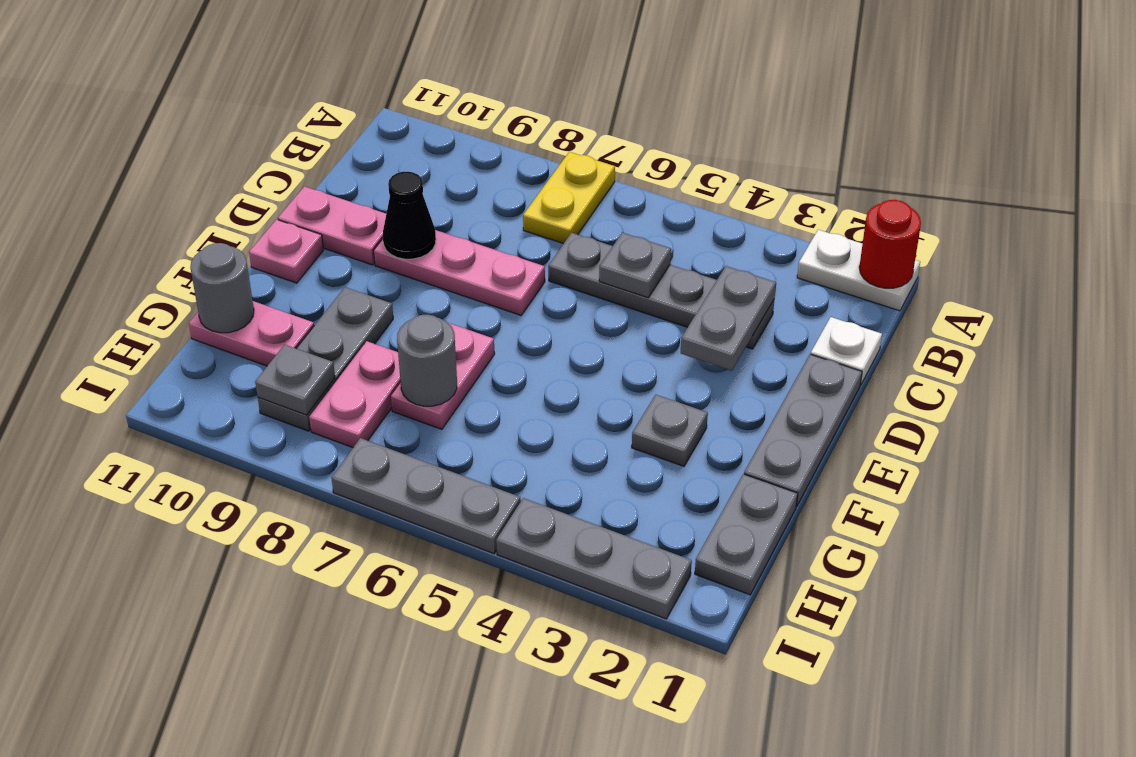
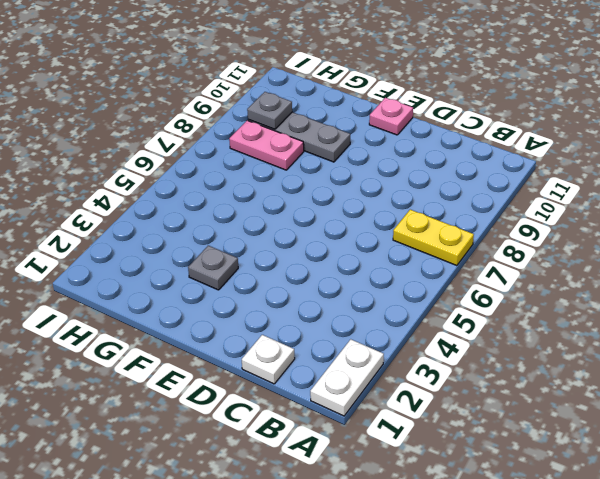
none -> grey 1x4 plate [548,233,774,349]
none -> grey 1x3 plate [744,354,862,506]
none -> pink 1x3 plate [374,230,545,315]

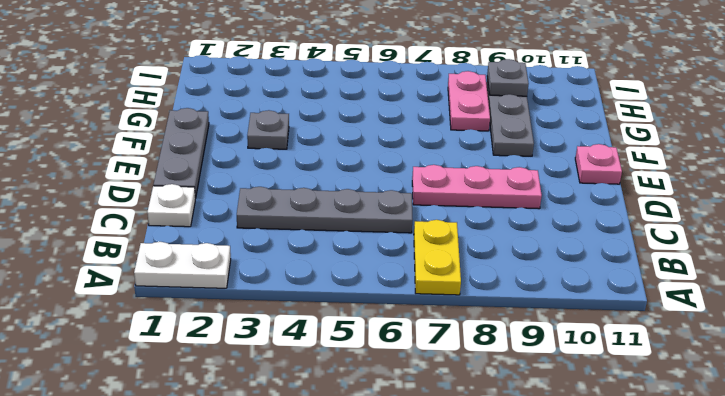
none -> pink 1x2 plate [278,186,386,265]
none -> pink 1x2 plate [391,323,495,429]
none -> grey 1x2 plate [695,474,798,595]

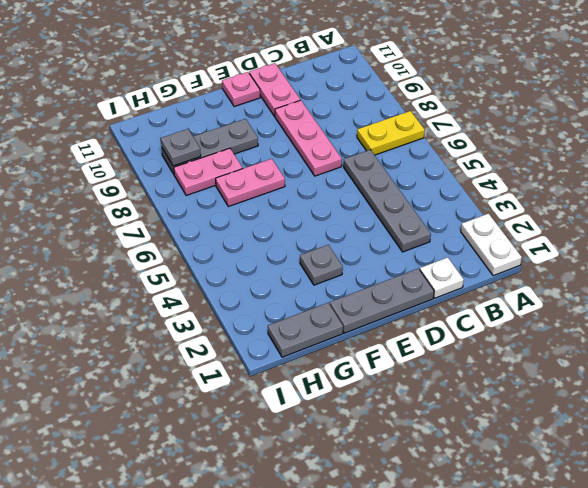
none -> pink 1x2 plate [189,301,314,366]
none -> grey 1x3 plate [496,498,692,619]
none -> grey 1x3 plate [332,438,521,554]

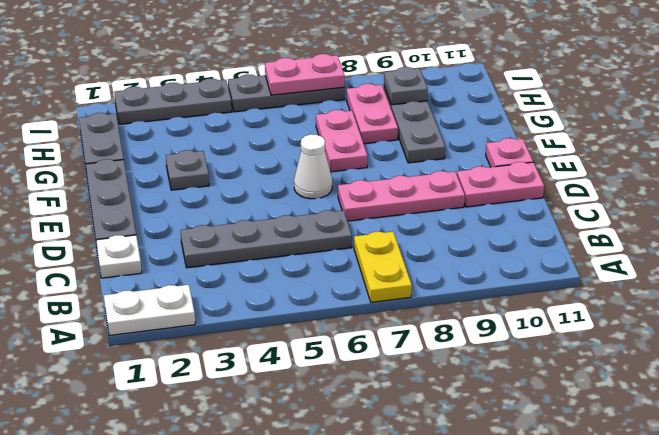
white 1x1 cone [294,134,332,199] -> none
pink 1x2 plate [265,54,345,95] -> pink 1x2 plate moved to [189,301,314,366]
none -> red 1x1 round brick [859,200,921,288]
none -> grey 1x2 plate [681,266,776,371]
none -> grey 1x1 plate [599,233,671,298]

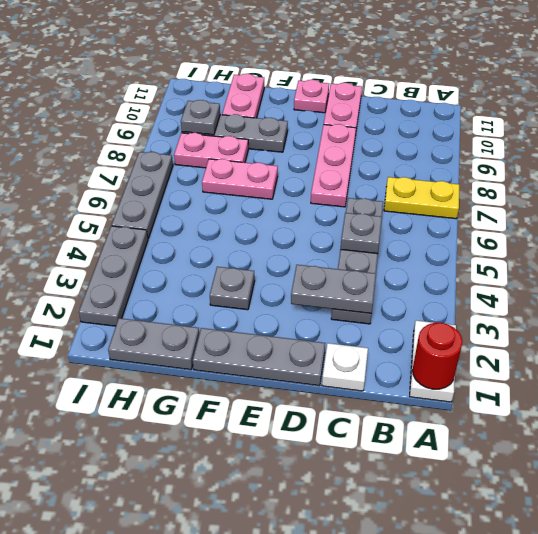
none -> black 1x1 cone [383,172,436,259]
none -> grey 1x1 round brick [397,315,457,406]
none -> grey 1x1 round brick [190,243,254,333]

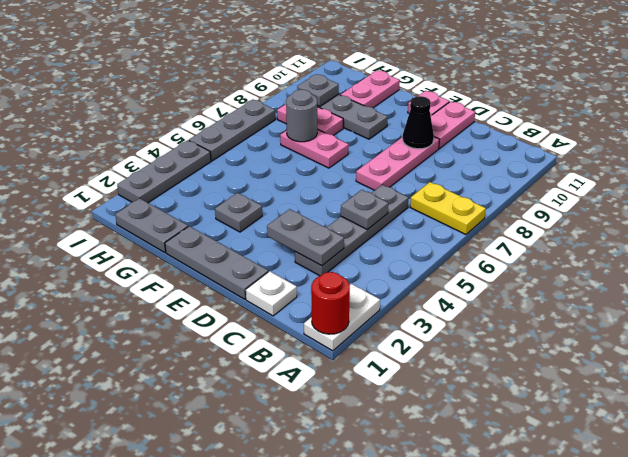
none -> grey 1x1 round brick [190,243,254,333]

